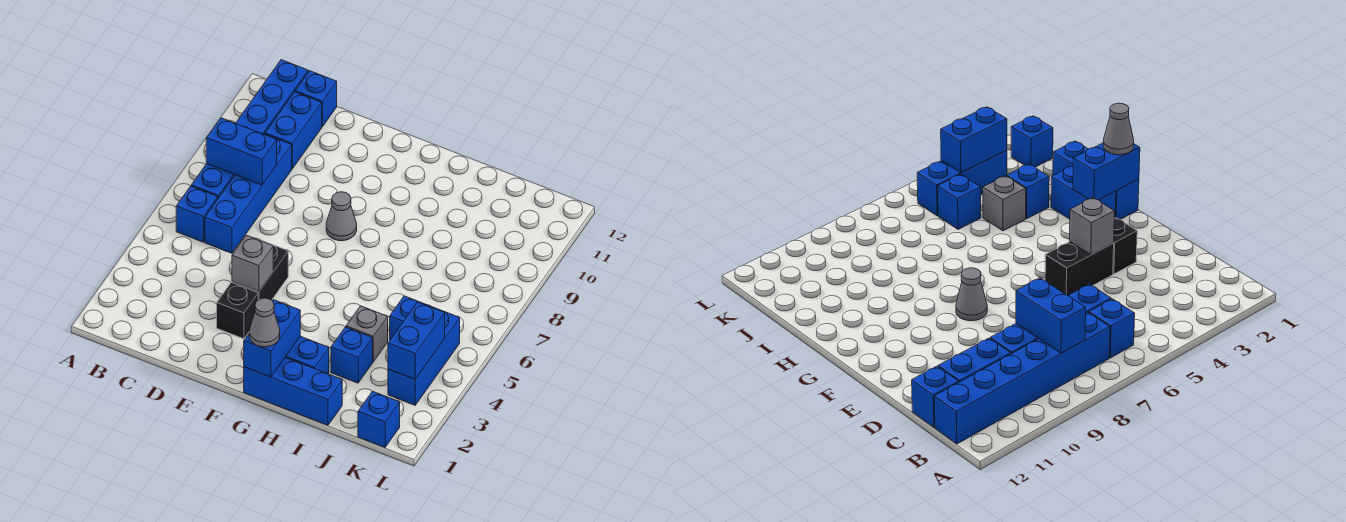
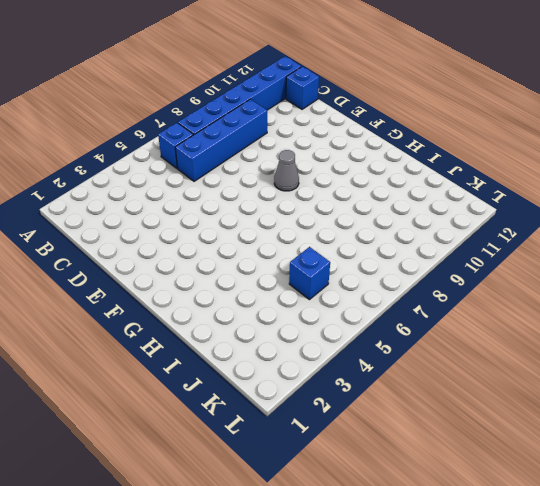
none -> blue 1x2 brick [265,92,322,169]
none -> black 1x1 brick [217,283,258,339]
none -> black 1x2 brick [232,240,288,300]

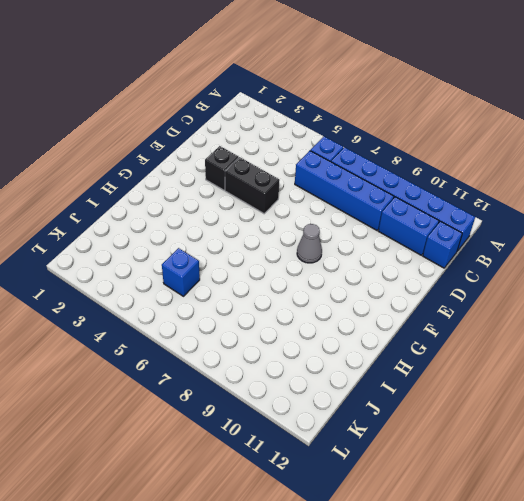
none -> blue 1x3 brick [244,357,342,425]
none -> blue 1x2 brick [286,336,329,374]
none -> blue 1x1 brick [331,327,373,383]

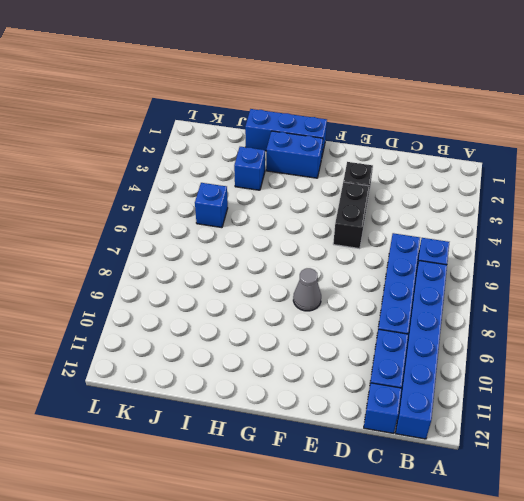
none -> grey 1x1 brick [346,306,388,362]
none -> blue 1x1 brick [358,391,400,447]
none -> blue 1x3 brick [388,307,460,405]

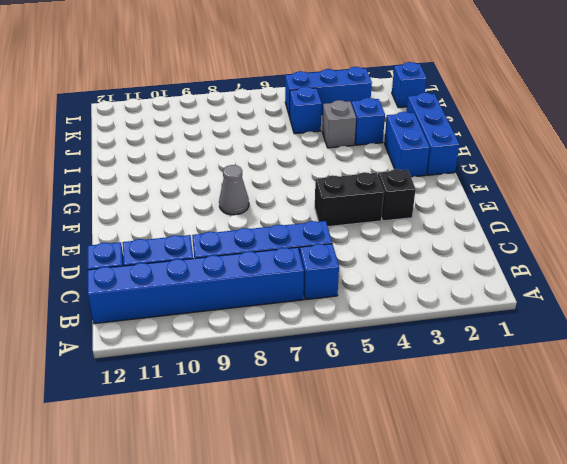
none -> blue 1x2 brick [206,118,277,185]
none -> grey 1x1 brick [232,235,273,292]
none -> blue 1x2 brick [244,300,300,377]

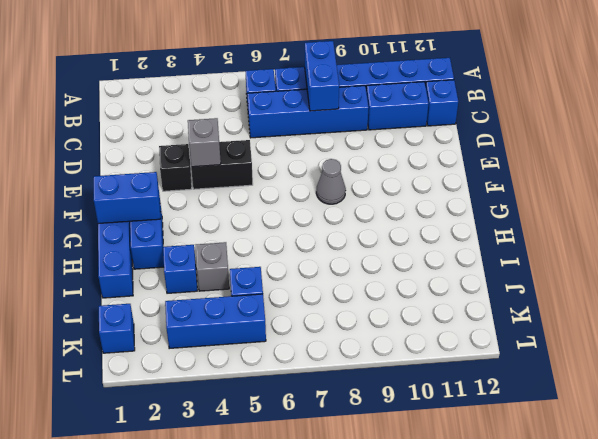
none -> blue 1x2 brick [388,302,445,379]
none -> grey 1x1 cone [249,298,280,347]

